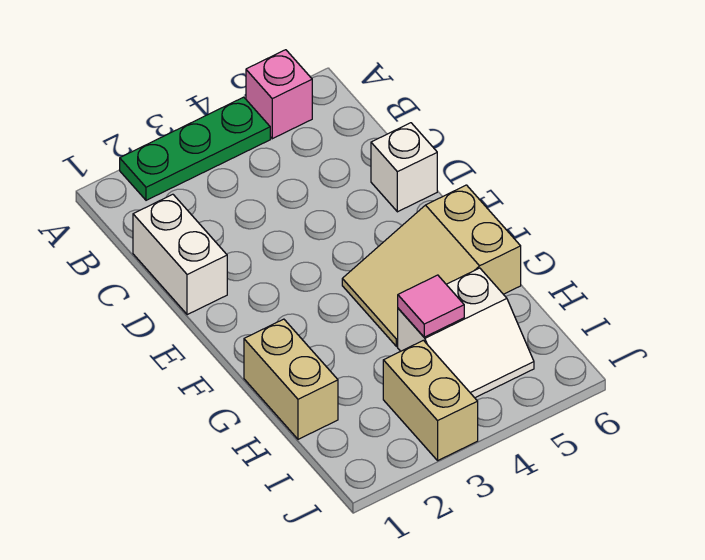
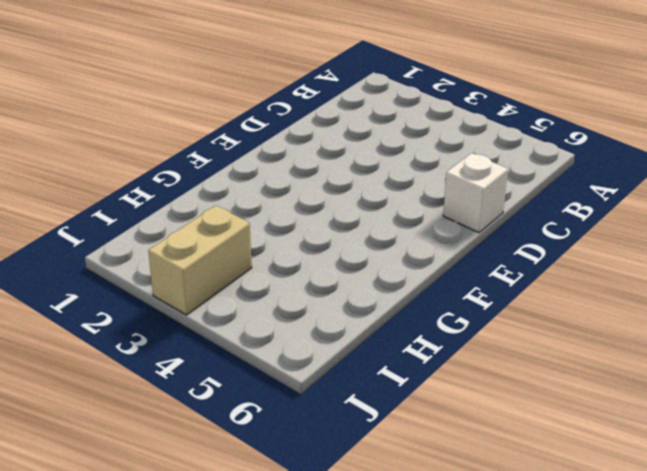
none -> green 1x3 plate [120,97,270,200]
none -> pink 1x1 brick [246,50,312,139]

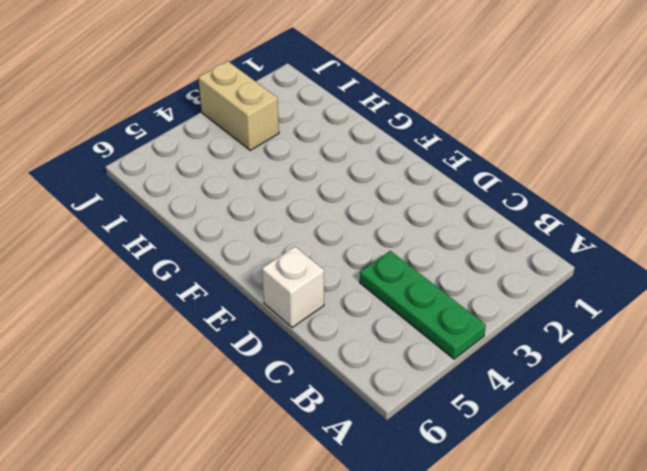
green 1x3 plate [360,251,486,359] -> green 1x3 plate turned to [120,97,270,200]
none -> pink 1x1 brick [246,50,312,139]
none -> white 1x2 brick [133,194,227,315]

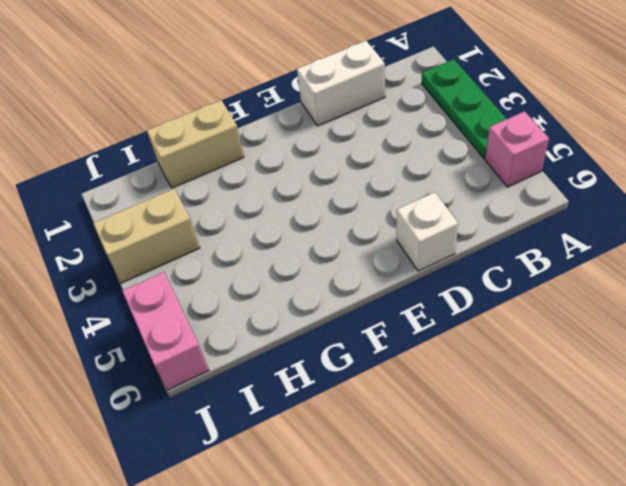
pink 1x2 brick [122,272,209,390] -> none
none -> tan 2x3 slope [342,185,521,347]
none -> white 2x2 slope [398,268,534,398]

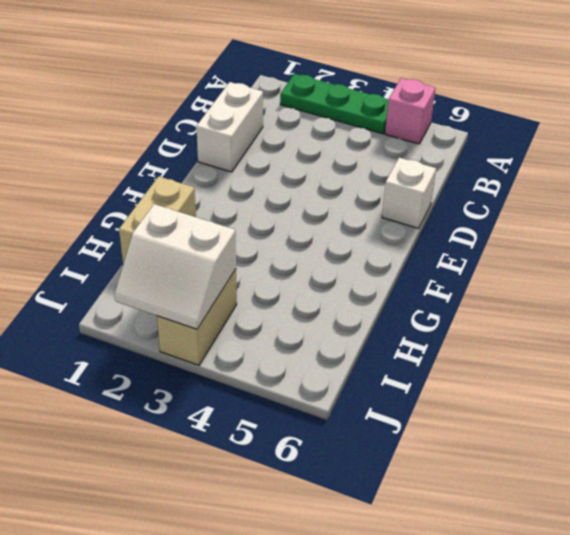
white 2x2 slope [115,204,236,329] -> white 2x2 slope moved to [398,268,534,398]
none -> tan 2x3 slope [342,185,521,347]
none -> pink 1x1 tile [398,275,464,337]

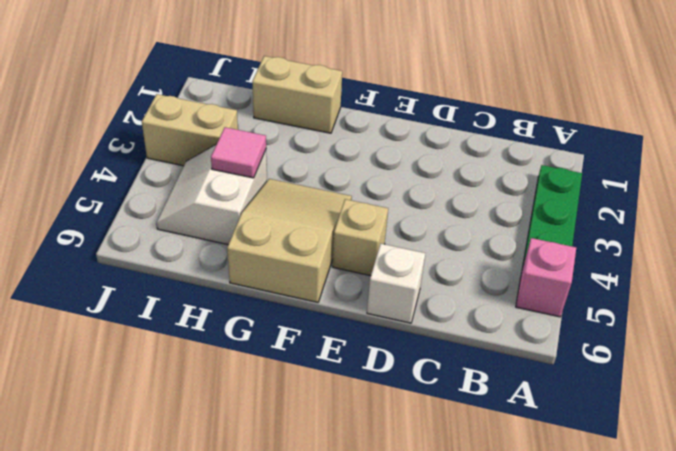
tan 1x1 brick [332,199,388,276] -> none
none -> white 1x2 brick [133,194,227,315]

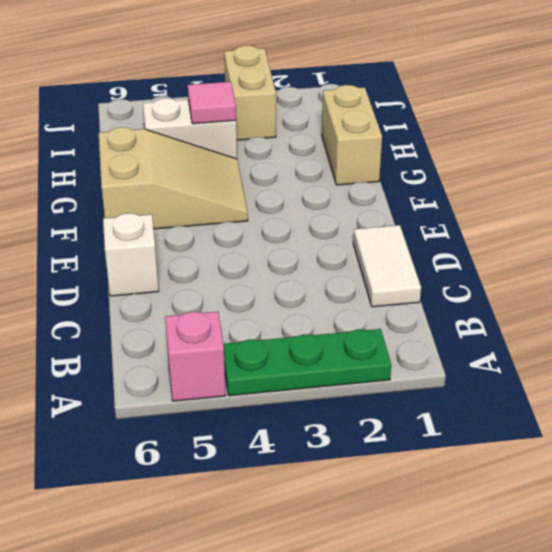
white 1x2 tile [353,225,421,307] -> white 1x2 brick [133,194,227,315]

